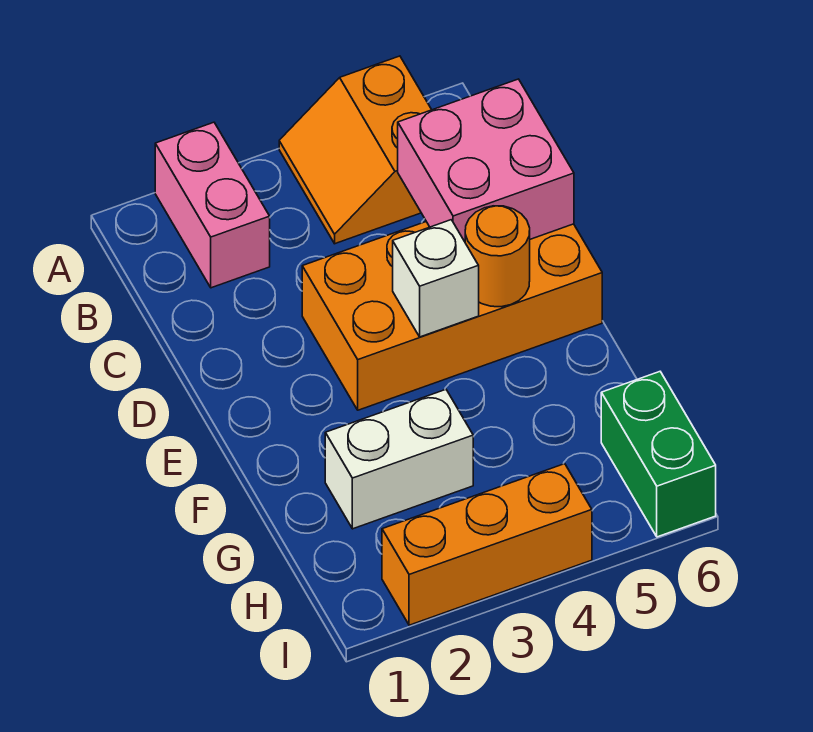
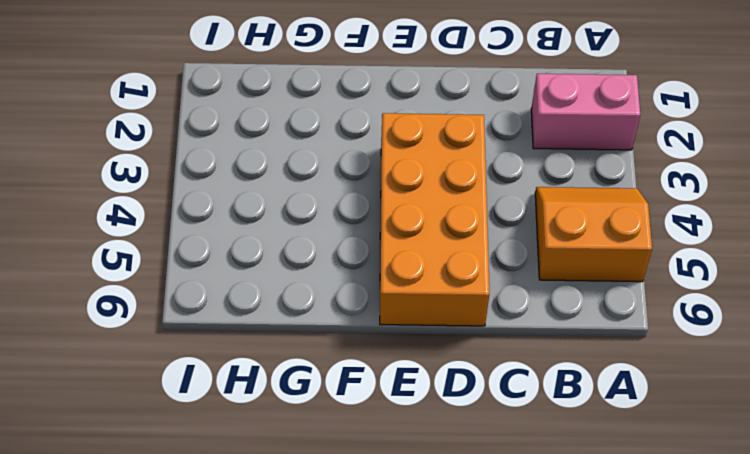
none -> white 1x2 brick [325,390,473,529]
none -> green 1x2 brick [601,372,716,537]

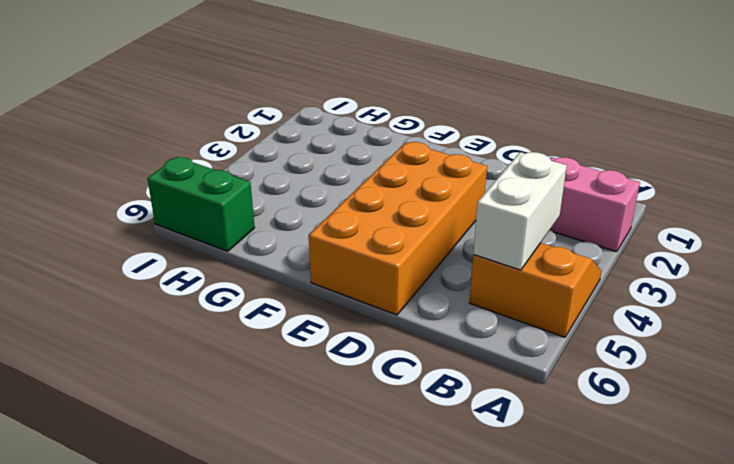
white 1x2 brick [473,152,567,270] -> white 1x2 brick moved to [325,390,473,529]
none -> orange 1x3 brick [382,464,592,625]
none -> pink 2x2 brick [398,79,574,242]

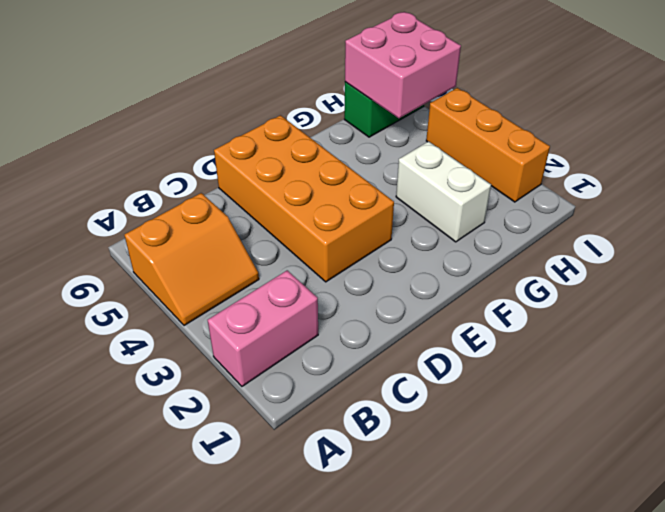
pink 2x2 brick [345,12,461,118] -> pink 2x2 brick moved to [398,79,574,242]
none -> white 1x1 brick [393,220,479,337]
none -> orange 1x1 round brick [465,206,530,307]

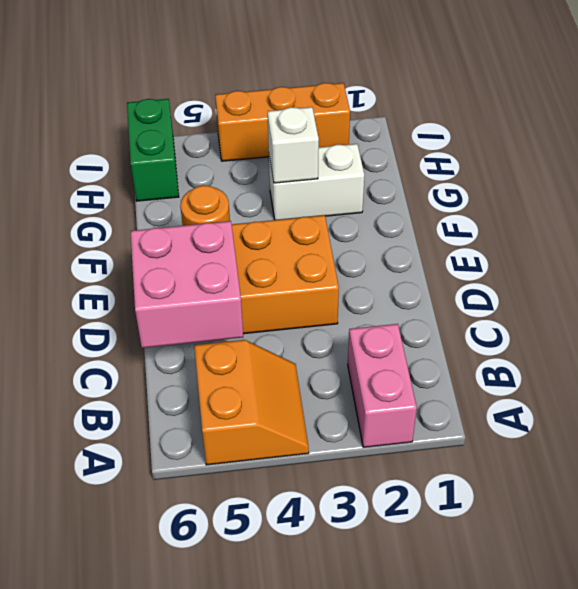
white 1x1 brick [268,107,319,183] -> white 1x1 brick moved to [393,220,479,337]

